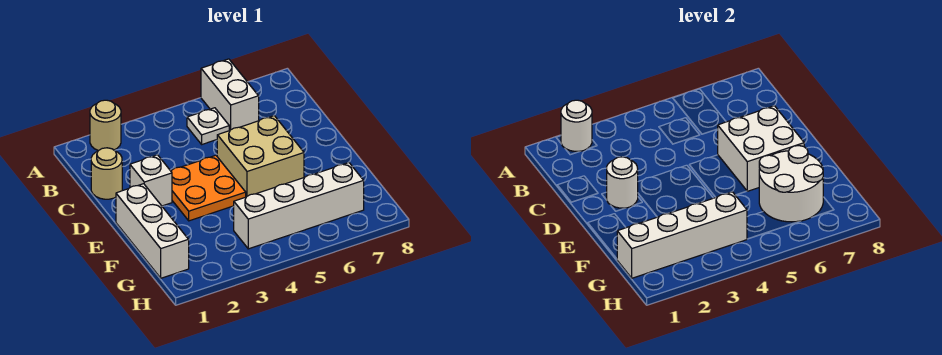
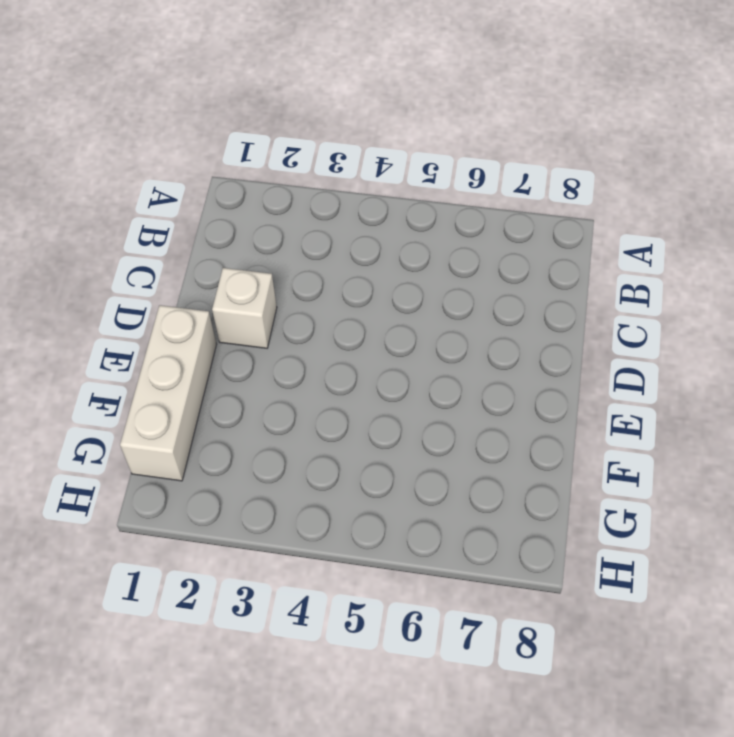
none -> tan 1x1 round brick [90,100,121,151]
none -> white 1x2 brick [201,59,259,131]
none -> white 1x1 plate [187,108,229,144]

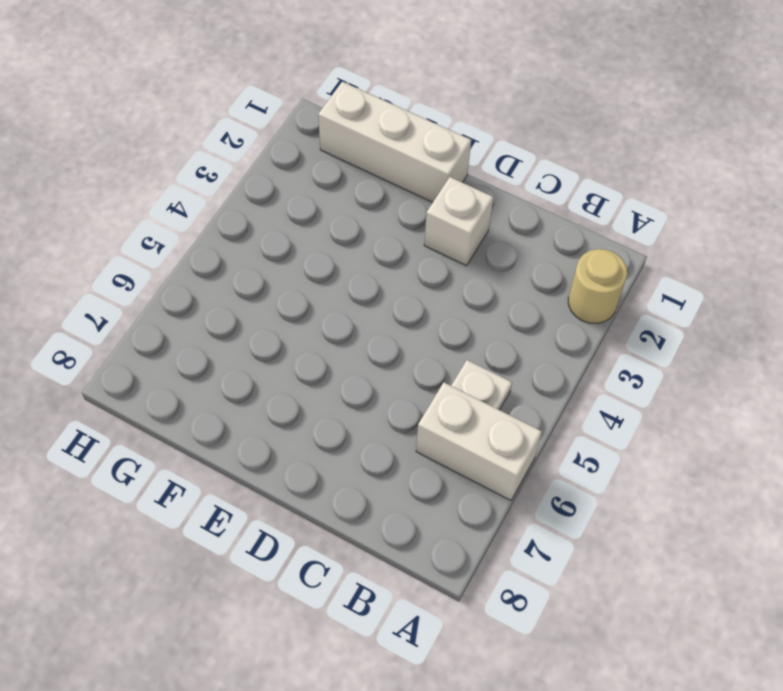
none -> tan 1x1 round brick [91,148,122,199]
none -> orange 2x2 plate [171,155,246,221]
none -> tan 2x2 brick [217,116,304,197]

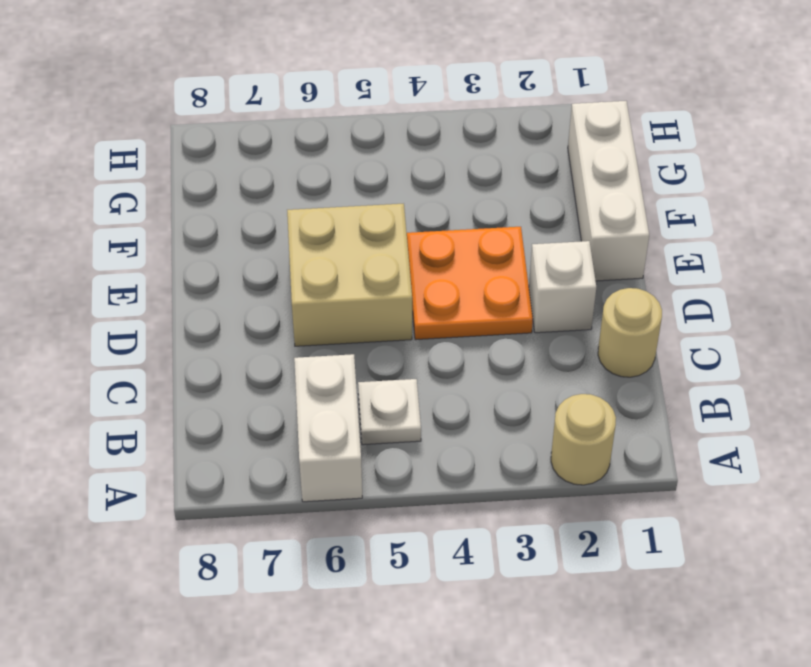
none -> white 1x4 brick [234,163,364,249]
none -> white 1x1 round brick [561,100,592,151]
none -> white 1x1 round brick [607,157,638,208]

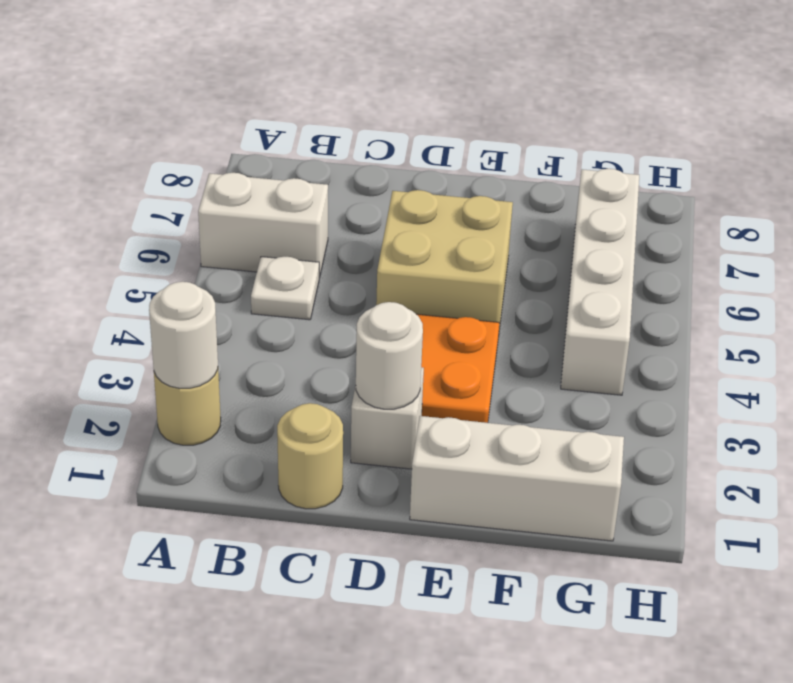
none -> white 2x2 brick [718,106,804,191]
none -> white 2x2 round brick [759,146,823,222]
none -> white 1x4 brick [617,192,747,278]

